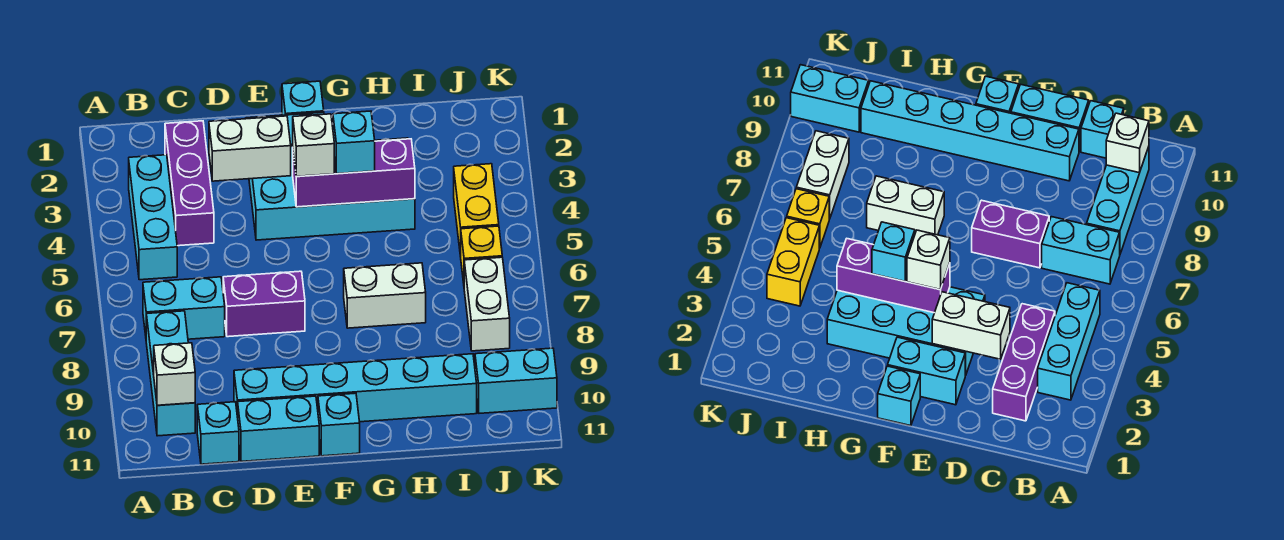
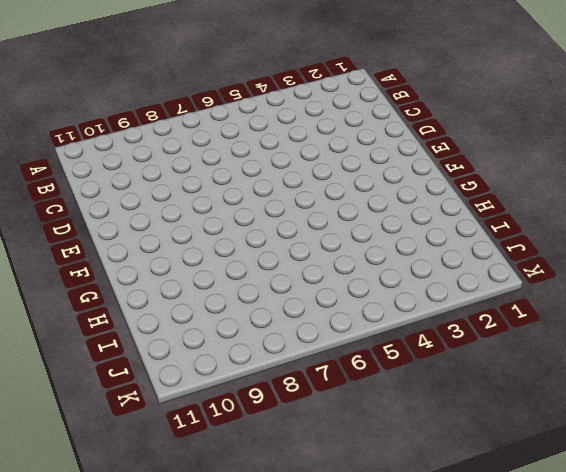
none -> cyan 1x3 brick [129,155,177,280]
none -> cyan 1x2 brick [143,277,225,339]
none -> cyan 1x3 brick [146,311,195,436]

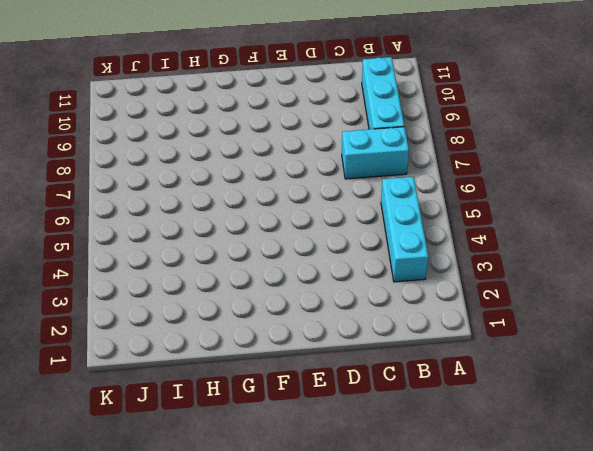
none -> purple 1x3 brick [165,121,214,246]
none -> cyan 1x1 brick [197,402,239,464]
none -> purple 1x2 brick [223,271,305,337]

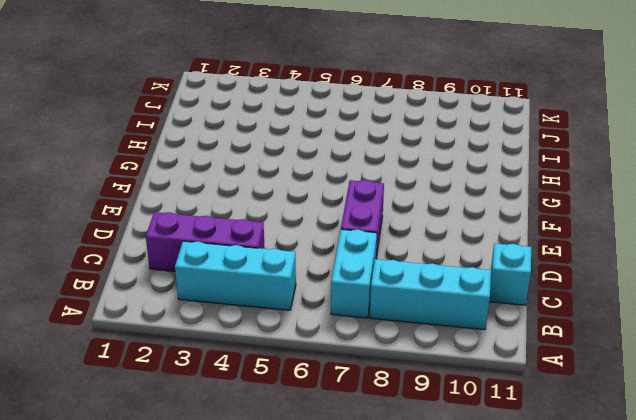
none -> cyan 1x6 brick [234,354,477,422]
none -> cyan 1x2 brick [238,396,319,461]
none -> cyan 1x2 brick [888,337,966,405]

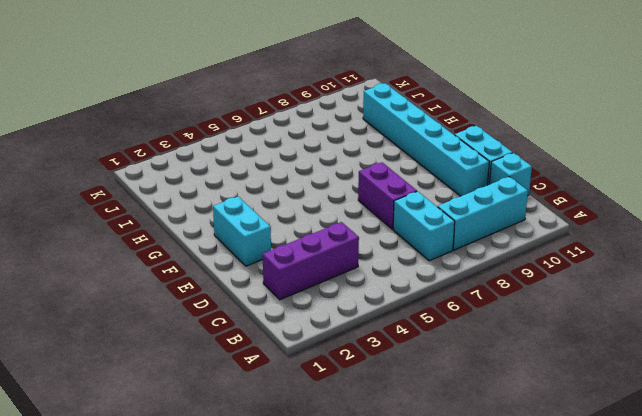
none -> cyan 1x3 brick [129,155,177,280]
none -> cyan 2x4 brick [249,138,415,240]
none -> cyan 1x1 brick [282,81,324,115]

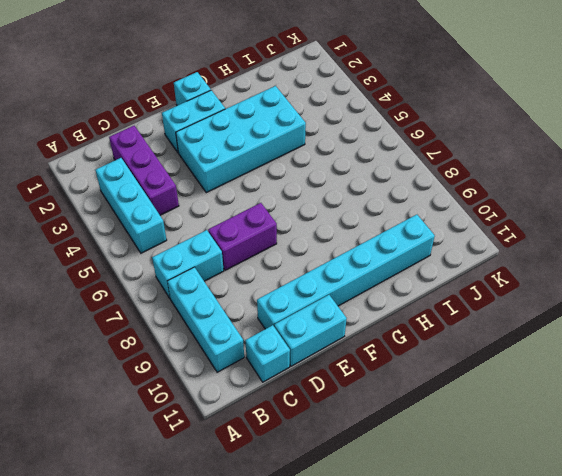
none -> cyan 1x1 brick [318,393,360,456]
none -> white 1x2 brick [344,263,426,328]
none -> yellow 1x2 brick [454,164,499,257]

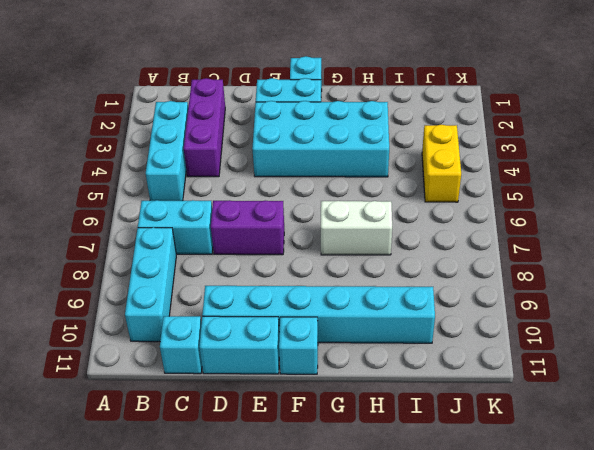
none -> yellow 1x1 brick [461,226,502,283]
none -> white 1x2 brick [464,257,510,351]
none -> cyan 1x2 brick [475,348,557,413]

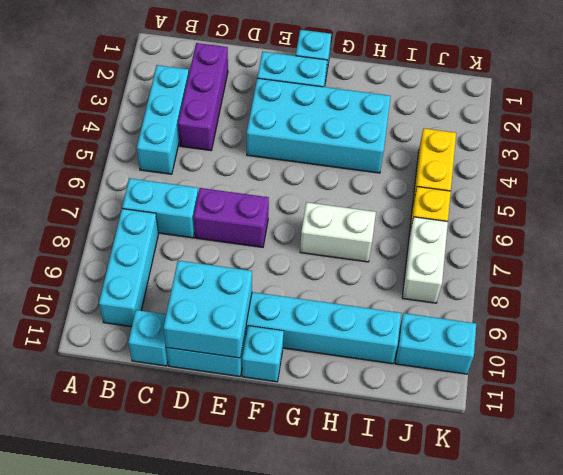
cyan 2x2 brick [164,261,252,358] -> none
none -> white 1x1 brick [154,343,195,405]
none -> white 1x2 brick [209,116,291,181]
none -> purple 1x3 brick [293,139,415,207]

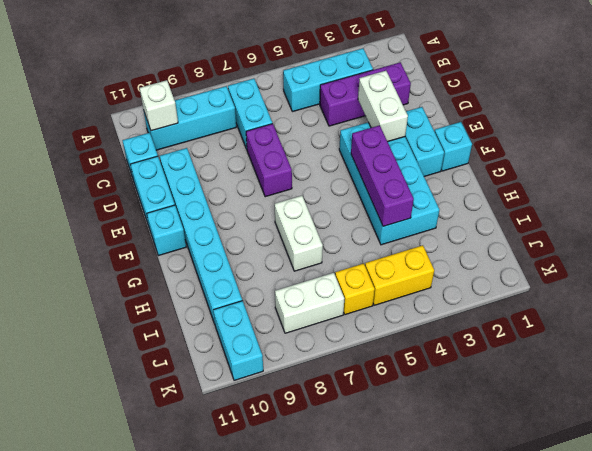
none -> white 1x1 brick [293,114,334,176]
none -> cyan 1x1 brick [333,111,375,174]

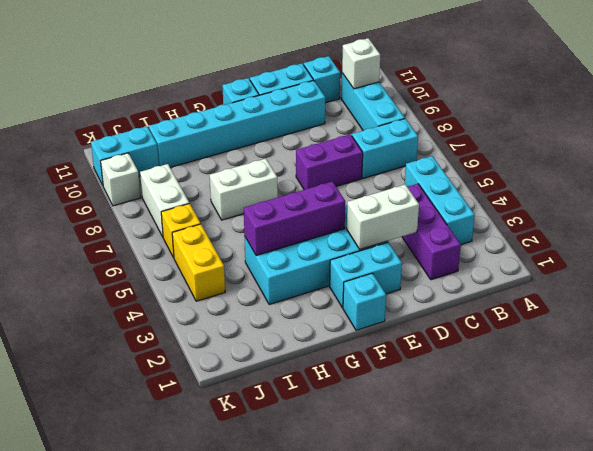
white 1x1 brick [101,153,141,206] -> white 1x1 brick moved to [293,114,334,176]
none -> cyan 1x1 brick [333,111,375,174]

